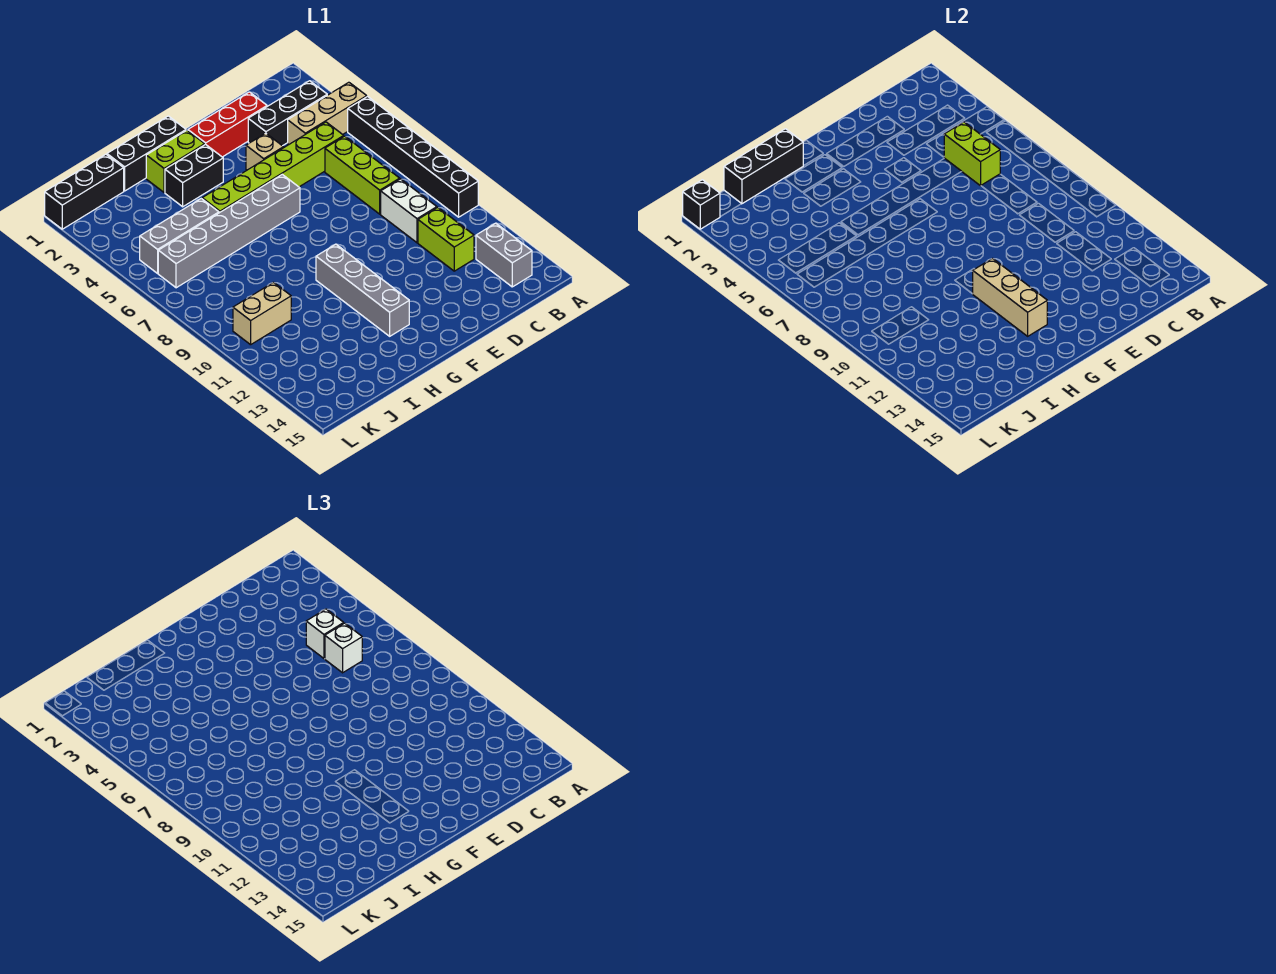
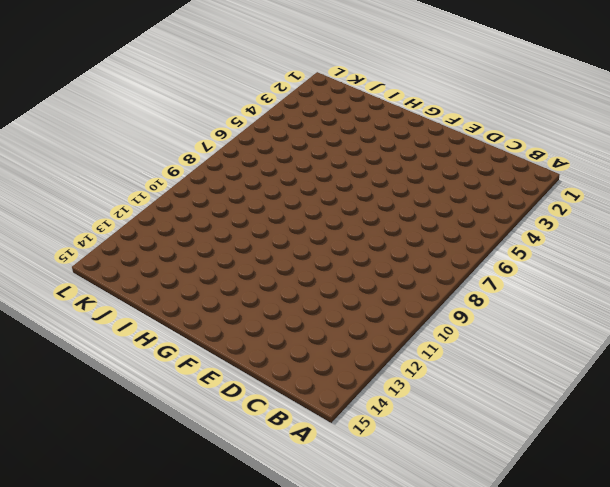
none -> tan 1x3 brick [288,82,367,145]
none -> black 1x6 brick [348,97,478,217]
none -> black 1x3 brick [248,81,327,146]

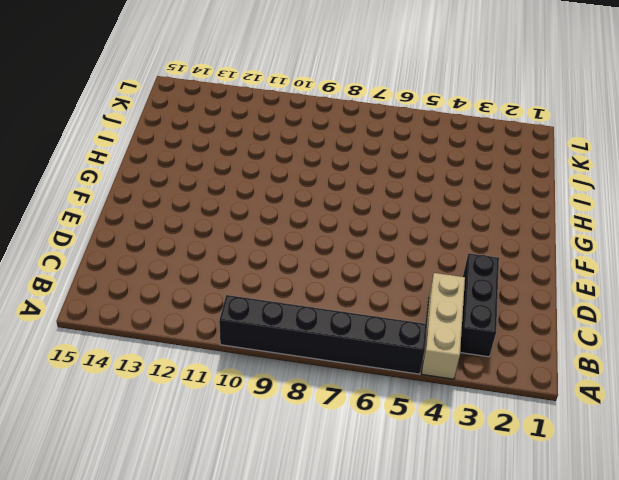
none -> grey 1x2 brick [476,223,532,287]
none -> lime 1x6 brick [202,122,344,213]
none -> lime 1x3 brick [325,136,400,214]

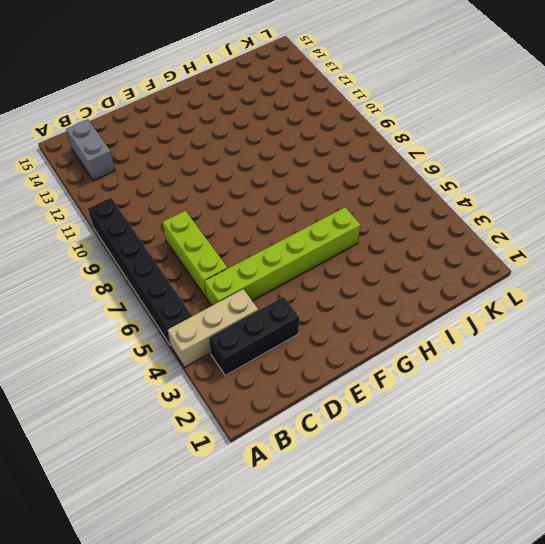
none -> white 1x2 brick [381,179,437,243]
none -> lime 1x2 brick [418,207,474,271]
none -> red 1x3 brick [188,92,267,157]

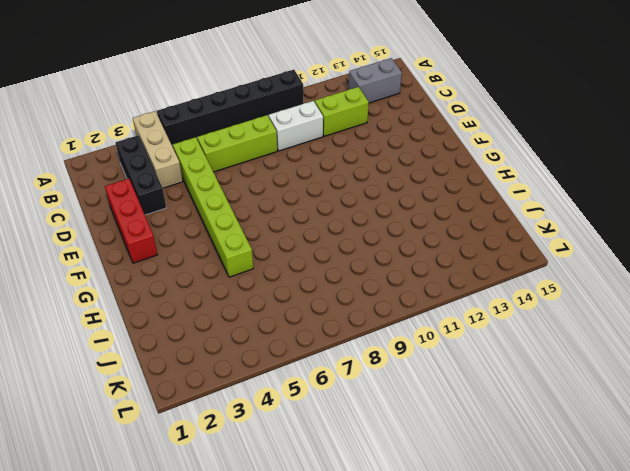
none -> tan 1x1 brick [246,133,284,170]
none -> grey 1x6 brick [158,175,300,288]
none -> black 1x3 brick [107,116,186,191]

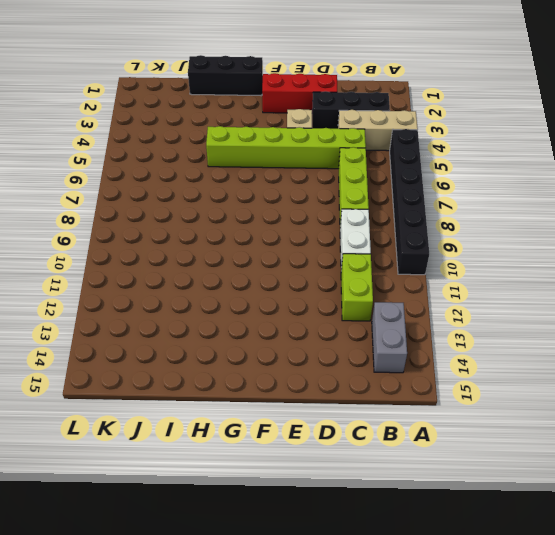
none -> grey 1x6 brick [158,175,300,288]
none -> lime 1x2 brick [146,130,205,192]
none -> black 1x2 brick [165,144,223,207]

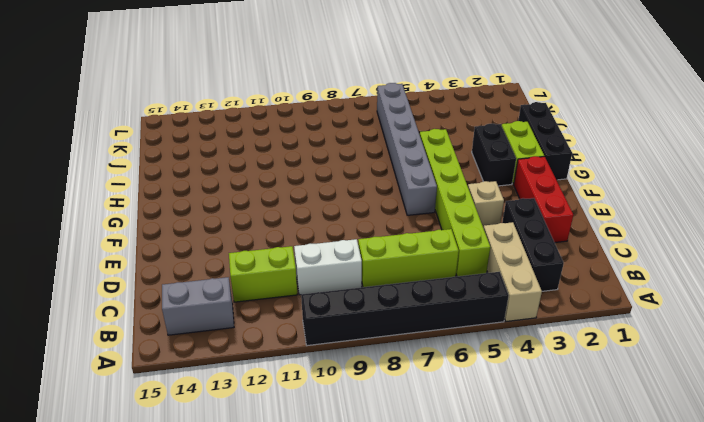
none -> grey 1x4 brick [316,244,409,336]
none -> grey 1x3 brick [140,199,219,273]
none -> black 1x3 brick [45,154,124,229]

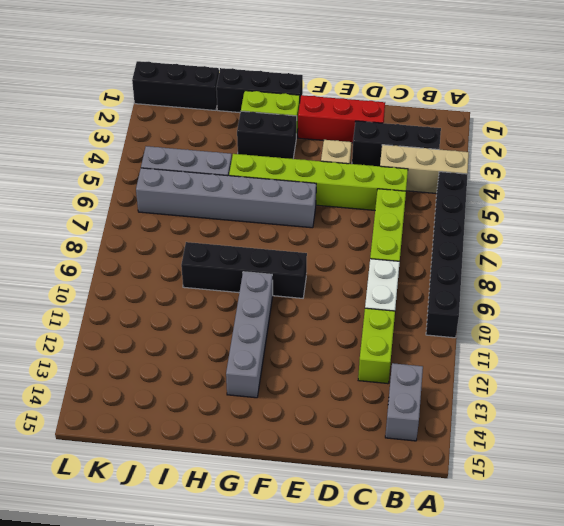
black 1x4 brick [181,242,307,298] -> none
none -> tan 1x2 brick [233,282,291,345]
none -> lime 1x2 brick [944,122,1000,186]
none -> tan 1x3 brick [973,259,1047,336]

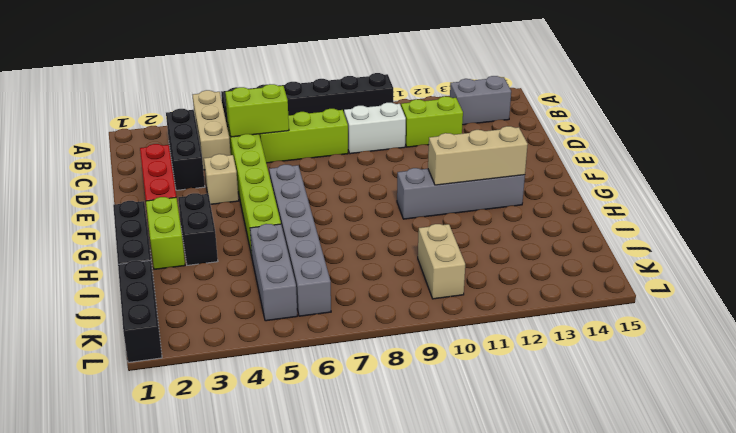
none -> black 1x3 brick [724,129,803,204]
none -> black 1x1 brick [683,180,720,229]
none -> white 1x1 brick [306,609,344,659]

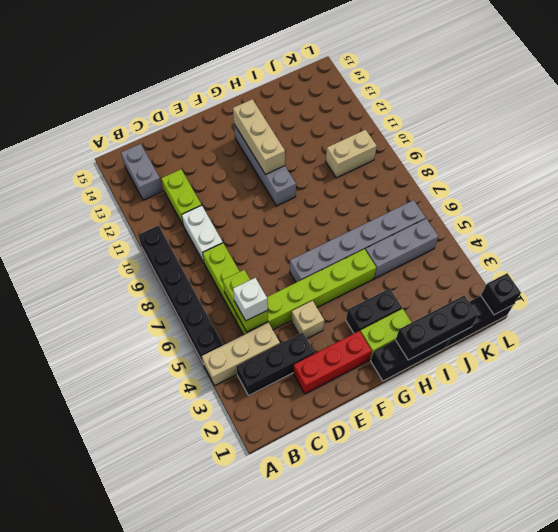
none -> white 1x1 brick [325,623,362,673]

